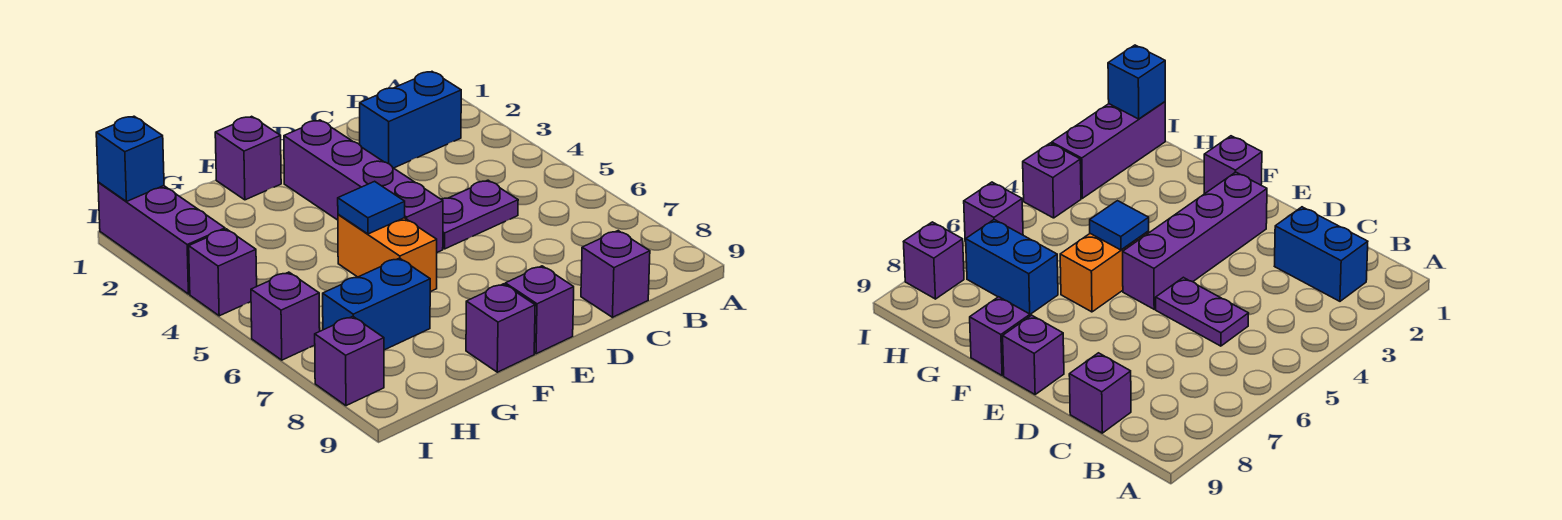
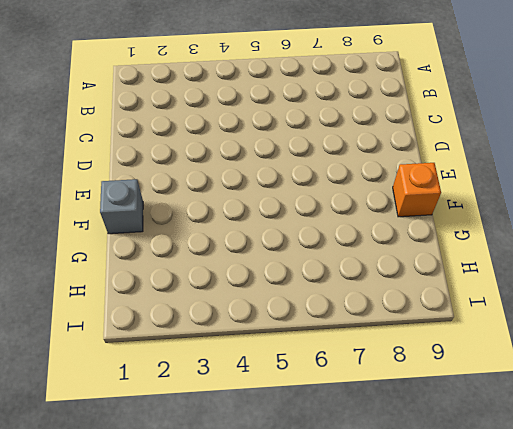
grey 1x1 brick [100,179,143,234] -> purple 1x1 brick [215,116,281,200]
orange 1x1 brick [393,163,441,217] -> purple 1x1 brick [466,284,535,372]
none -> blue 1x2 brick [360,72,461,168]
none -> purple 1x2 plate [441,180,518,249]
none -> purple 1x1 brick [581,231,650,317]

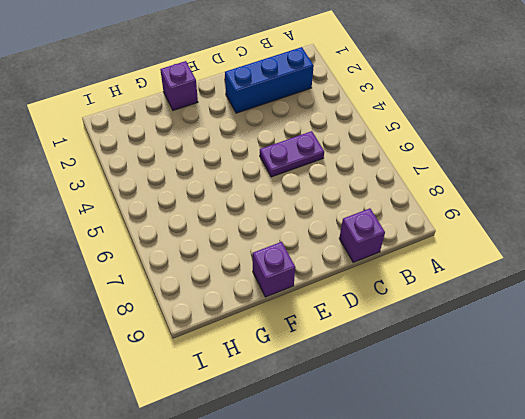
blue 1x3 brick [225,47,314,113] -> blue 1x2 brick [360,72,461,168]
none -> purple 1x4 brick [284,120,443,252]
none -> purple 1x1 brick [505,266,574,354]
none -> orange 1x2 brick [338,214,437,292]

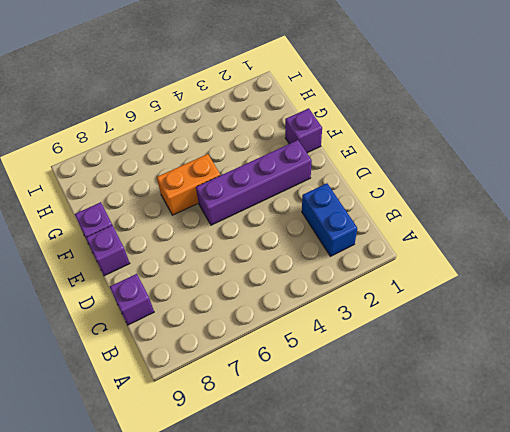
none -> purple 1x2 plate [441,180,518,249]
none -> blue 1x2 brick [323,258,430,350]
none -> purple 1x3 brick [98,182,225,294]

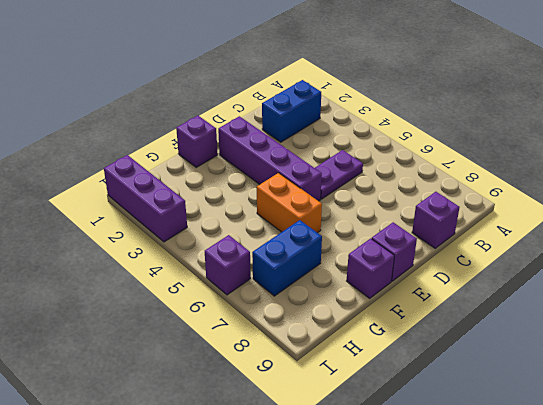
none -> purple 1x1 brick [189,229,257,316]
none -> purple 1x1 brick [315,316,384,406]
none -> blue 1x1 tile [338,181,405,234]

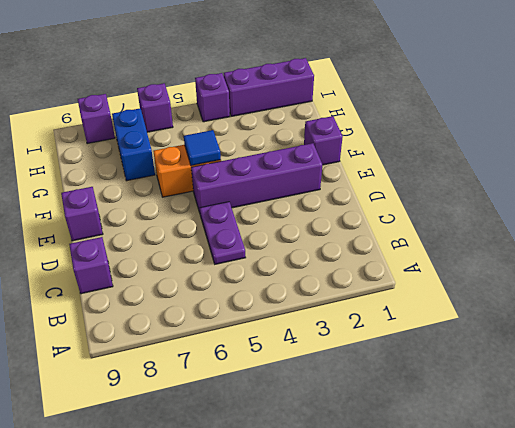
none -> blue 1x2 brick [360,72,461,168]
none -> purple 1x1 brick [466,284,535,372]
none -> blue 1x1 brick [96,116,164,202]

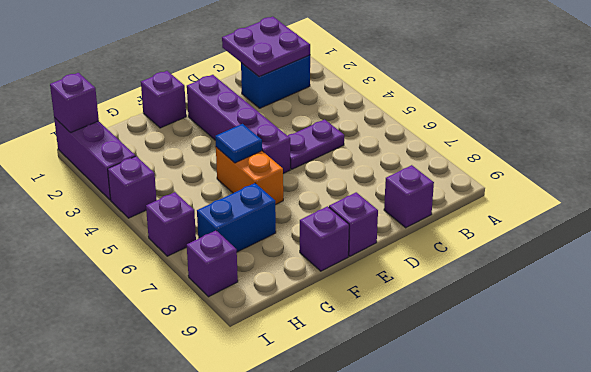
purple 2x2 plate [222,17,310,77] -> none
purple 1x1 brick [50,73,99,133] -> blue 1x1 brick [96,116,164,202]

